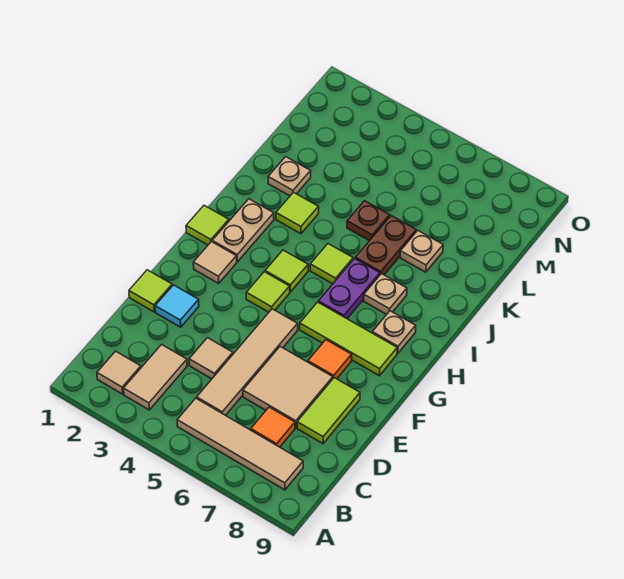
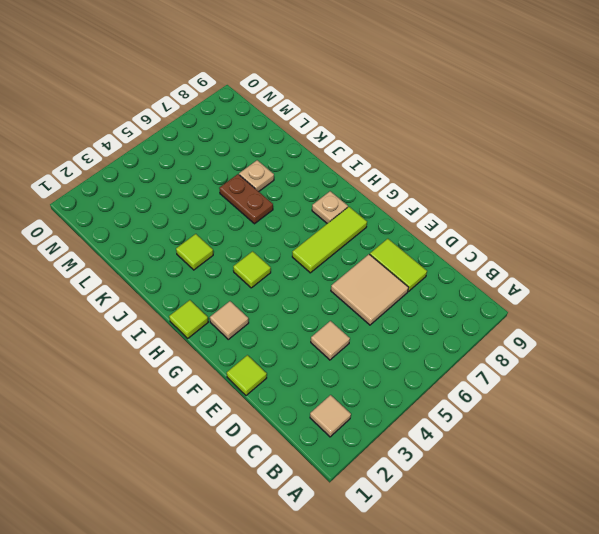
none -> tan 1x2 tile [124,345,187,410]
none -> tan 1x4 tile [177,398,303,490]
none -> tan 1x4 tile [197,309,298,416]

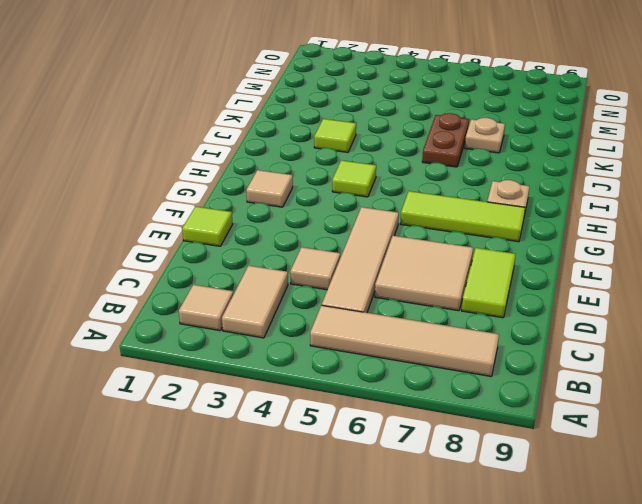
none -> orange 1x1 tile [251,407,295,447]
none -> cyan 1x1 tile [155,285,199,327]
none -> orange 1x1 tile [308,340,352,379]

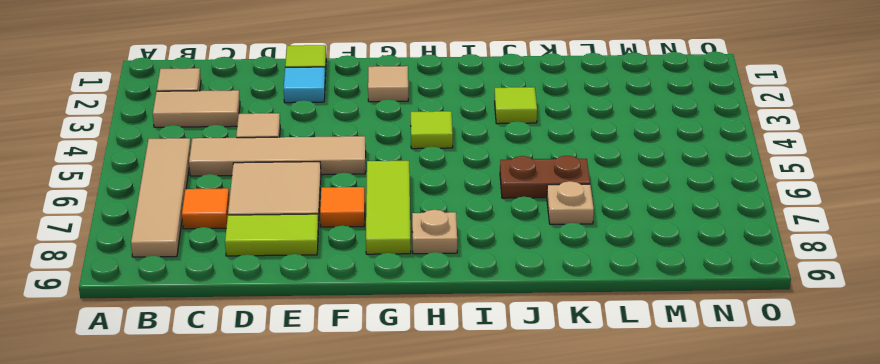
none -> lime 1x1 tile [246,272,290,312]
none -> lime 1x1 tile [186,205,229,245]
none -> tan 1x2 plate [212,199,274,262]

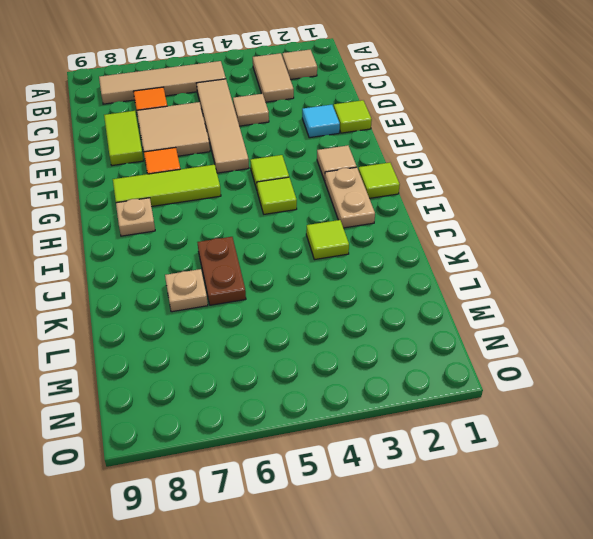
none -> purple 1x2 plate [318,259,380,319]
none -> lime 1x1 tile [310,244,353,284]
none -> tan 1x1 plate [364,274,407,314]

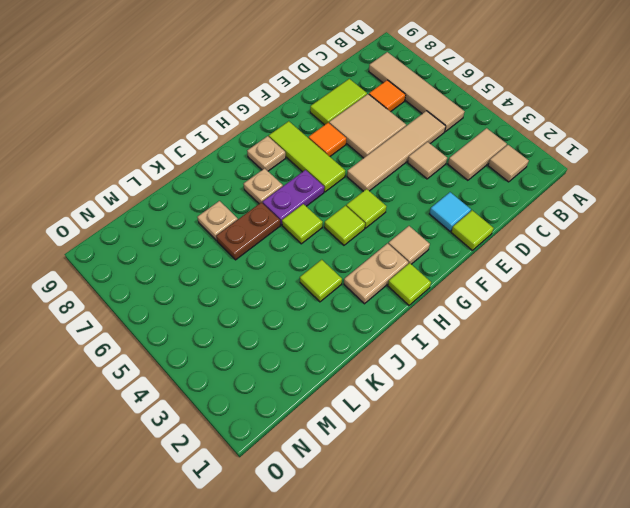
none -> tan 1x1 plate [268,157,311,196]
none -> brown 1x1 plate [347,201,390,241]

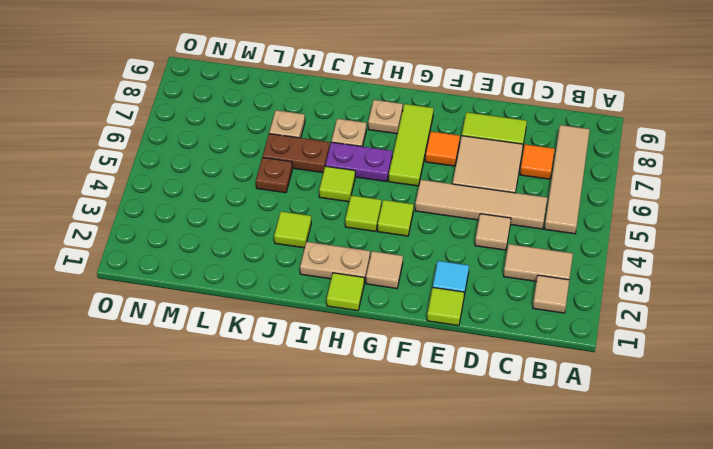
none -> tan 1x1 plate [268,157,311,196]

